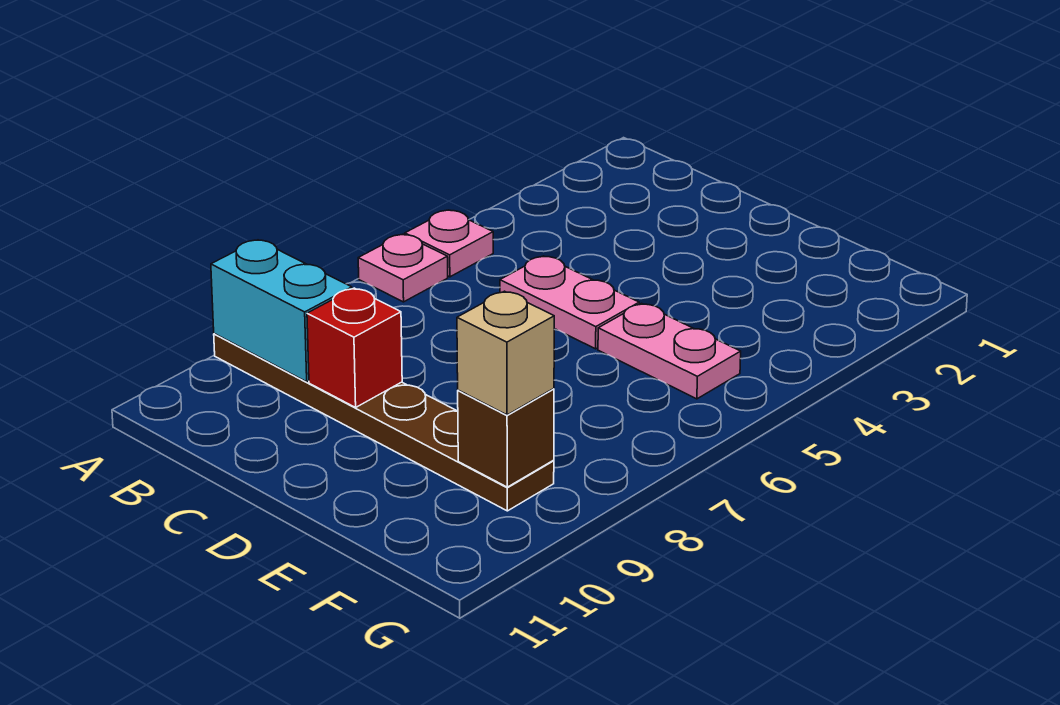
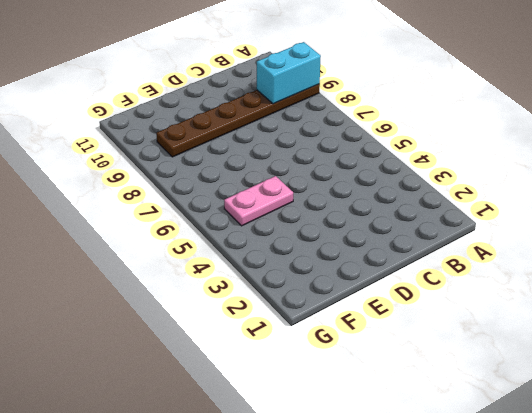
none -> pink 1x1 plate [405,210,493,277]
none -> pink 1x1 plate [358,234,448,302]

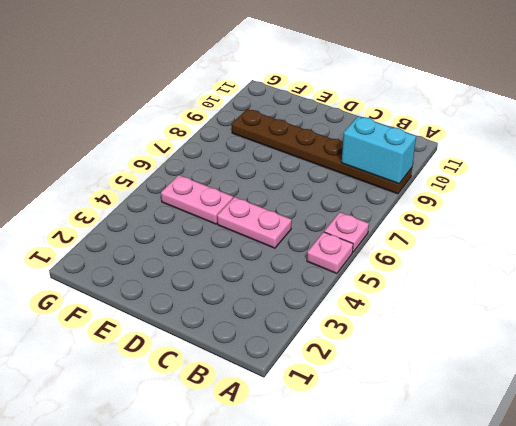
none -> red 1x1 brick [307,288,402,407]
none -> brown 1x1 brick [458,389,554,487]

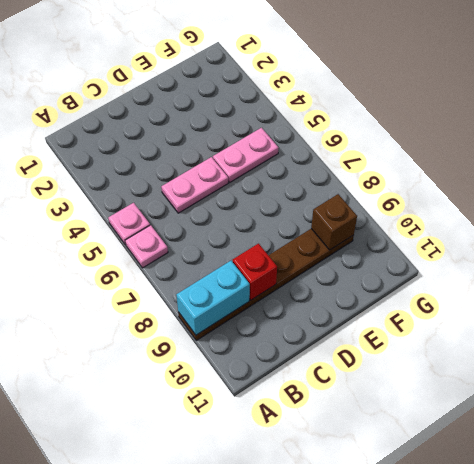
none -> tan 1x1 brick [457,291,554,415]

